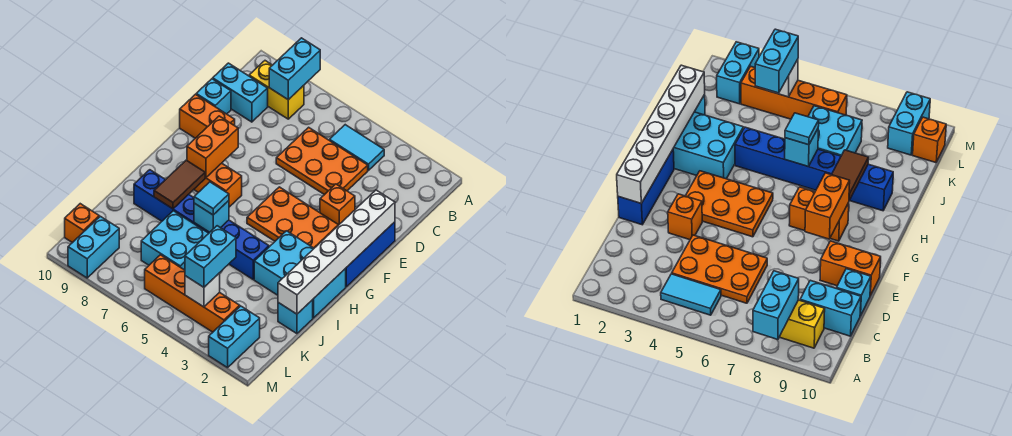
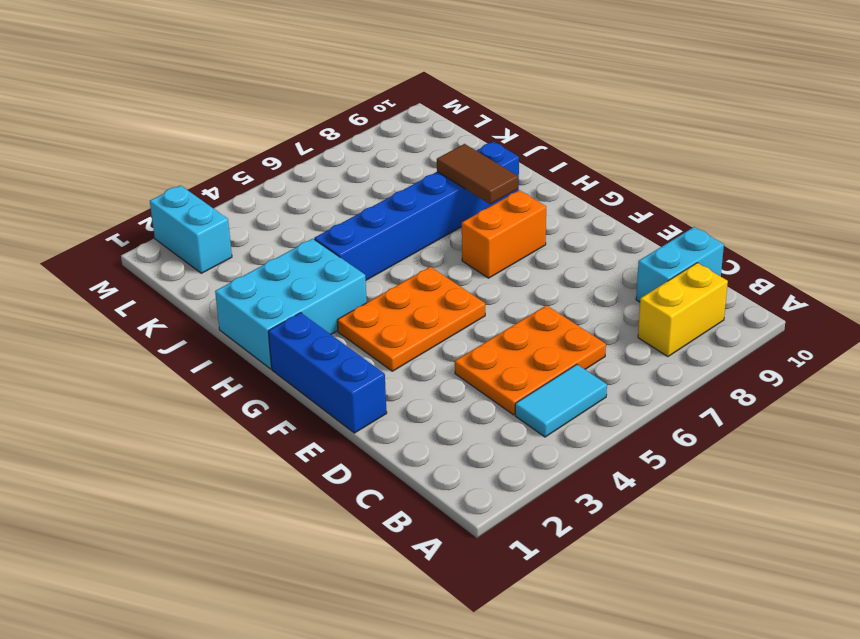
none -> cyan 1x1 brick [196,79,231,114]
none -> orange 1x1 brick [320,184,355,225]
none -> orange 1x2 brick [180,94,235,138]

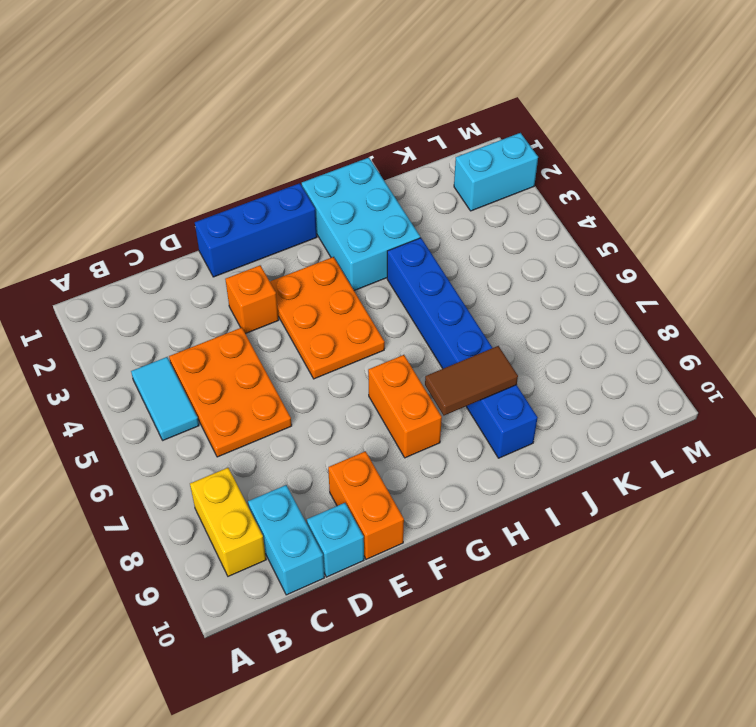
none -> cyan 1x1 brick [278,300,313,334]
none -> cyan 2x2 brick [141,211,209,270]
none -> orange 1x4 brick [145,255,240,332]

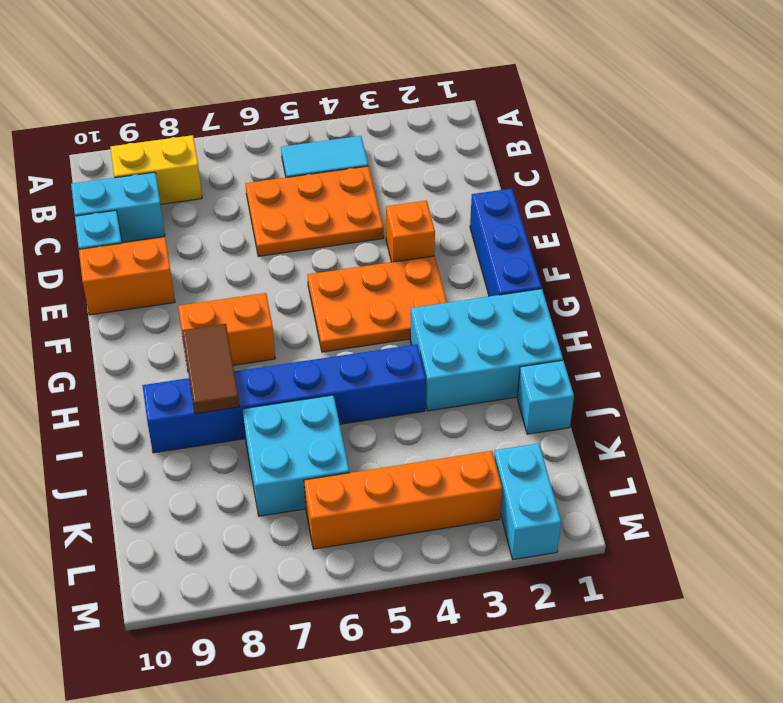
none -> cyan 1x2 brick [68,216,119,278]
none -> orange 1x1 brick [65,204,99,243]
none -> cyan 1x2 brick [269,38,320,100]

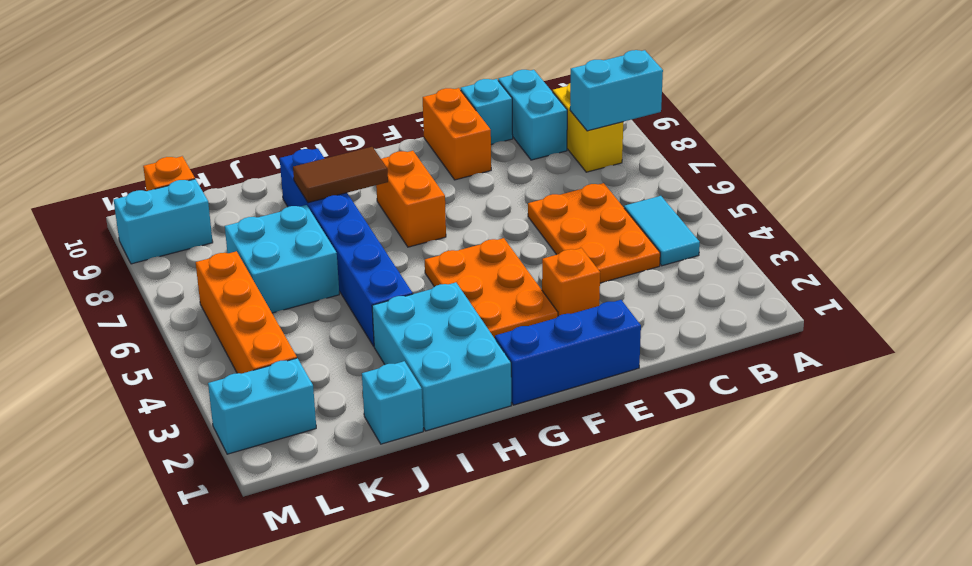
none -> white 1x6 brick [278,190,395,314]
none -> orange 1x2 brick [187,116,238,178]
none -> cyan 1x1 brick [194,201,229,232]

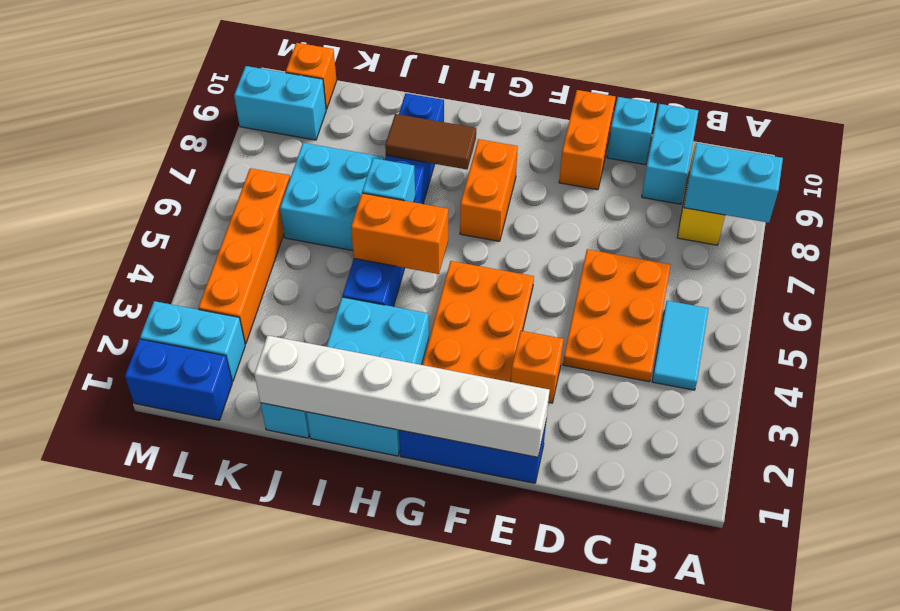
orange 1x2 brick [351,193,448,274] -> orange 1x2 brick moved to [187,116,238,178]
blue 1x2 brick [125,339,232,420] -> none
none -> white 1x1 brick [185,273,220,307]
none -> cyan 1x1 tile [194,182,229,215]
none -> cyan 1x2 brick [185,226,236,287]

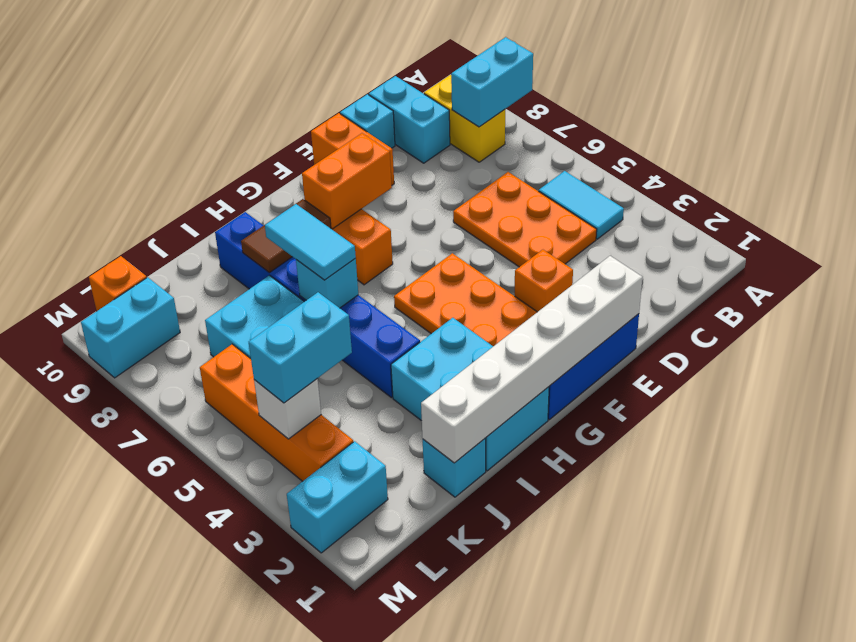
cyan 1x2 tile [265,204,356,280] -> cyan 1x1 tile [194,182,229,215]

